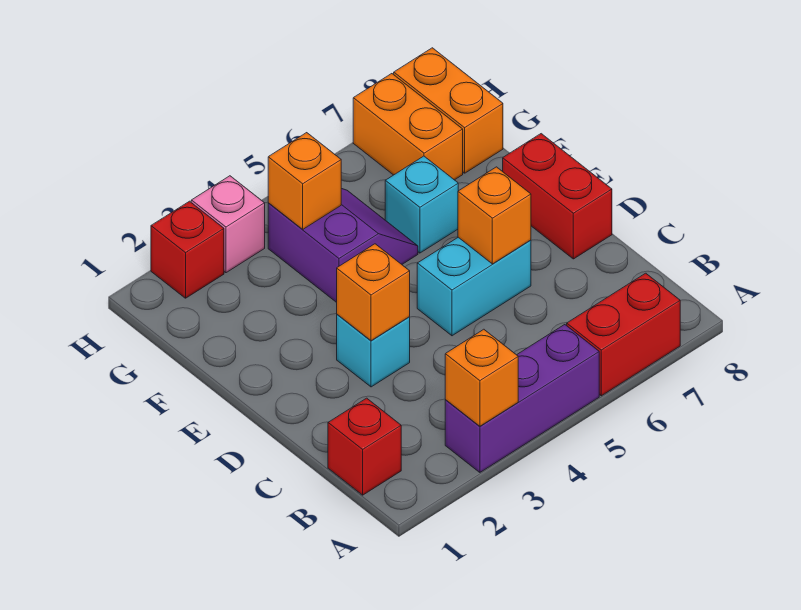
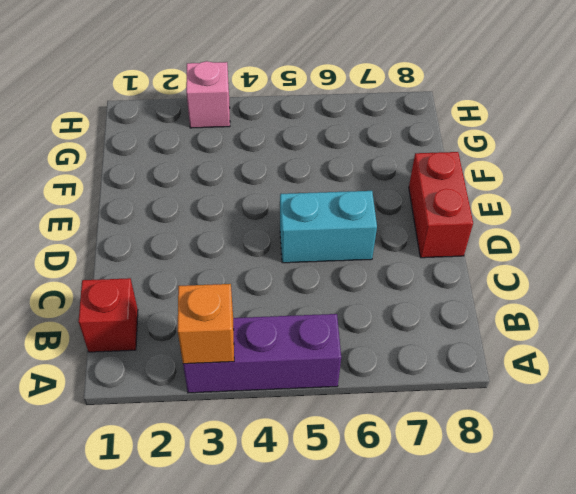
none -> red 1x2 brick [567,273,680,396]
none -> cyan 1x1 brick [337,314,410,387]
none -> purple 2x2 slope [268,189,418,302]

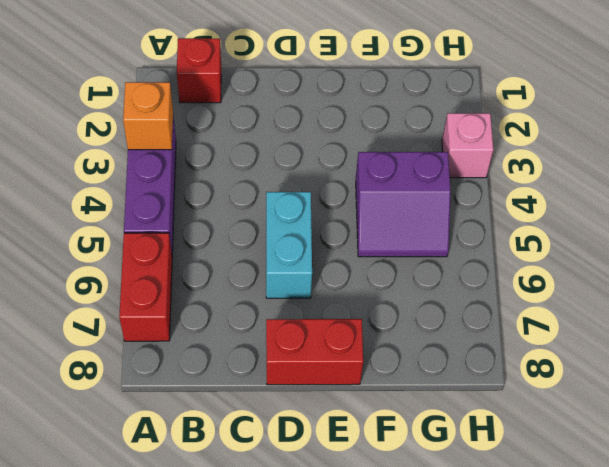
none -> cyan 1x1 brick [337,314,410,387]
none -> cyan 1x1 brick [385,156,458,253]
none -> orange 1x2 brick [353,74,463,180]

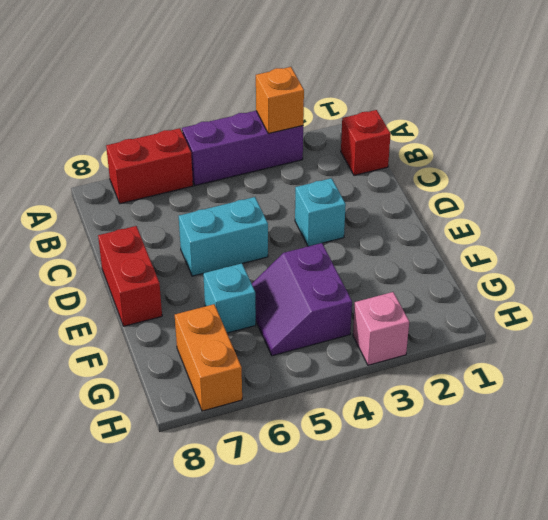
none -> orange 1x2 brick [394,48,503,173]
none -> red 1x1 brick [151,201,224,298]
none -> orange 1x1 brick [337,244,410,341]

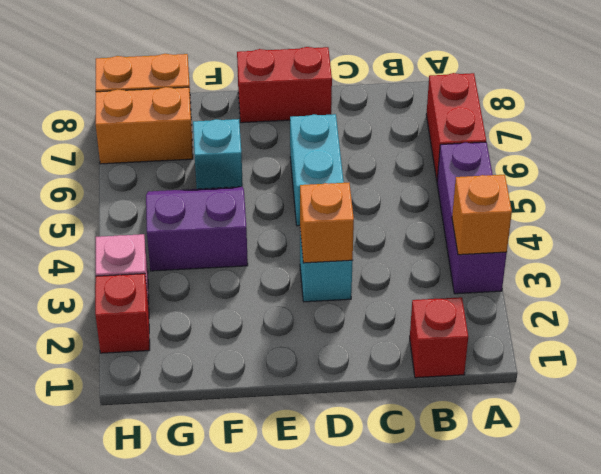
none -> orange 1x1 brick [458,167,531,264]
none -> orange 1x1 brick [268,133,341,229]

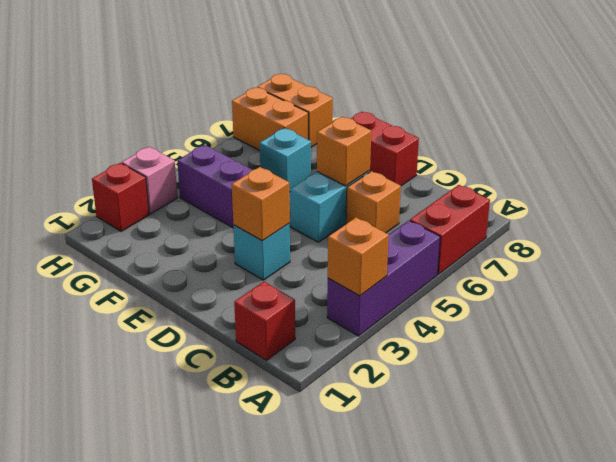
orange 1x1 brick [346,171,401,233] -> orange 1x1 brick moved to [268,133,341,229]

